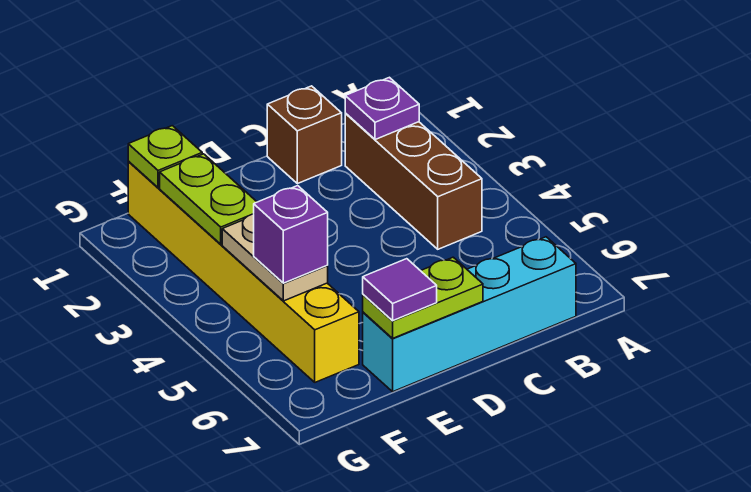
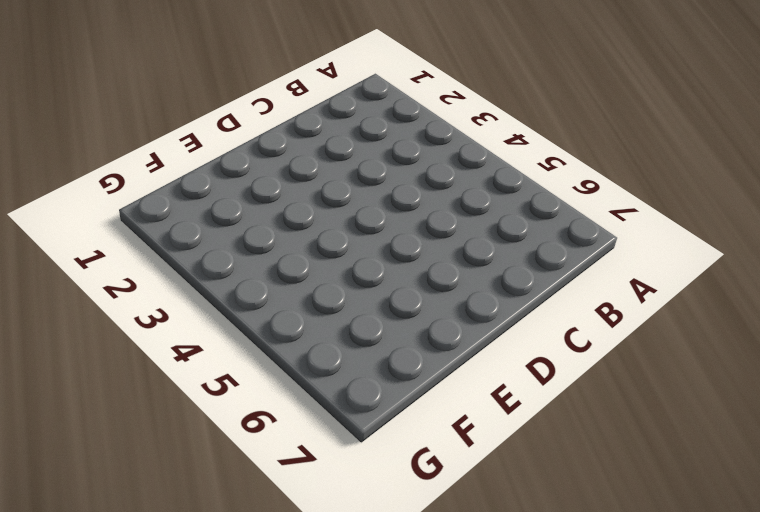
none -> brown 1x3 brick [345,114,482,249]
none -> cyan 1x4 brick [363,237,576,392]

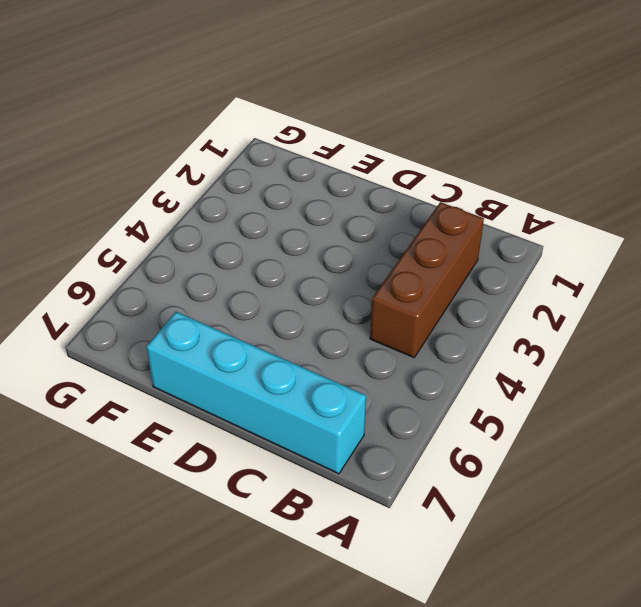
none -> brown 1x1 brick [267,86,342,184]
none -> yellow 1x6 brick [128,162,359,382]

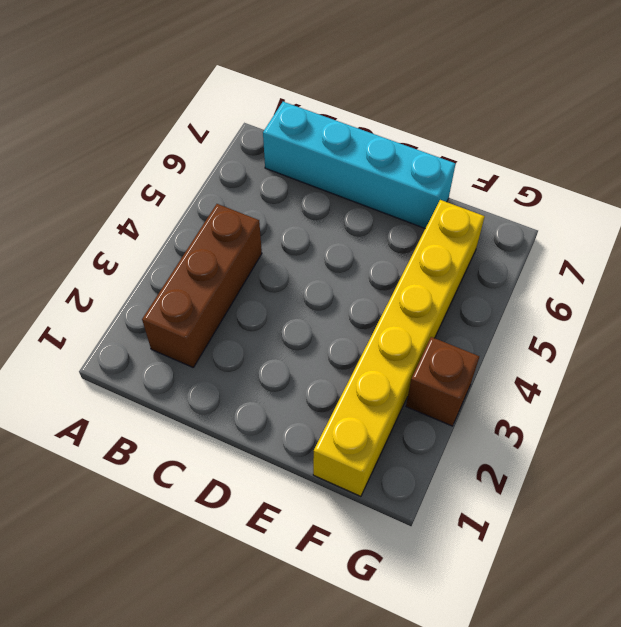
brown 1x1 brick [406,337,479,426] -> brown 1x1 brick moved to [267,86,342,184]
none -> purple 1x1 plate [345,77,419,140]
none -> lime 1x2 plate [363,257,483,338]

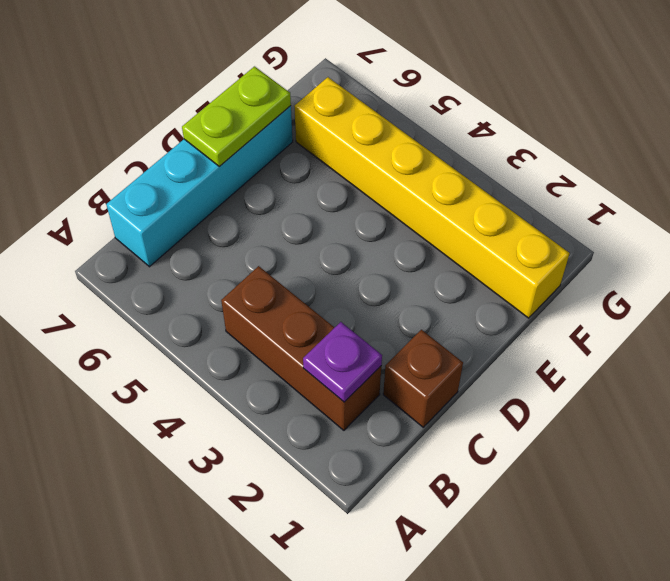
none -> lime 1x1 plate [128,126,202,188]
none -> lime 1x2 plate [160,154,257,244]

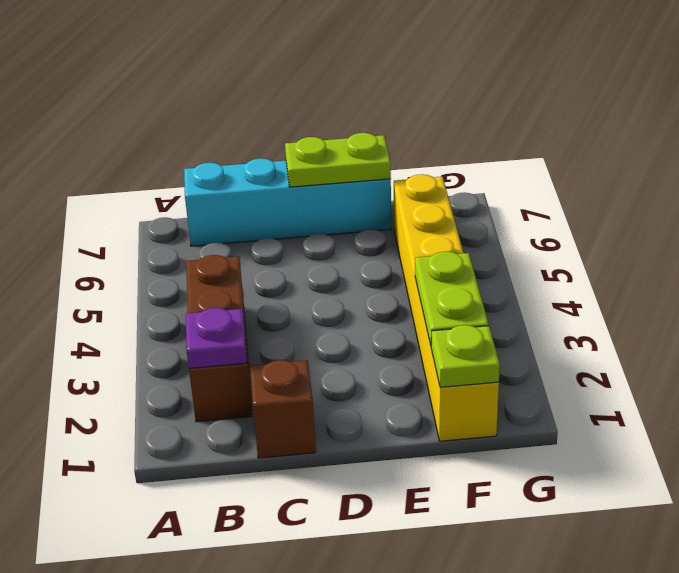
none -> tan 1x2 plate [222,214,328,301]
none -> purple 1x1 tile [363,259,437,321]

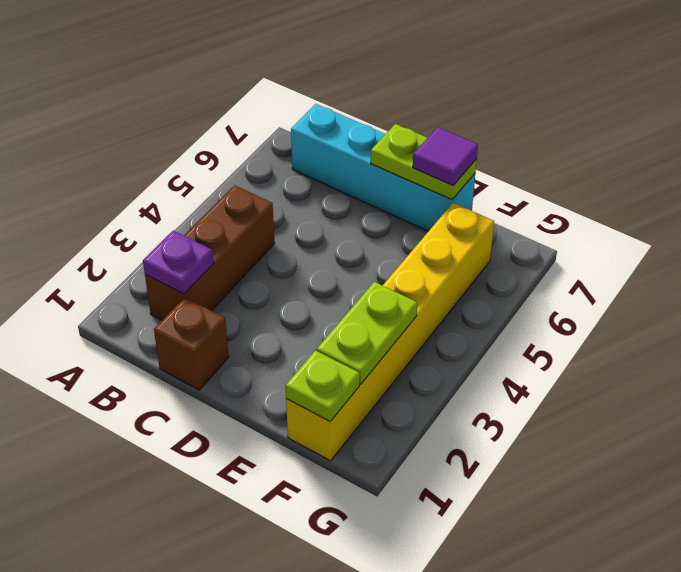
none -> tan 1x2 plate [222,214,328,301]
none -> purple 1x1 brick [254,186,328,283]

